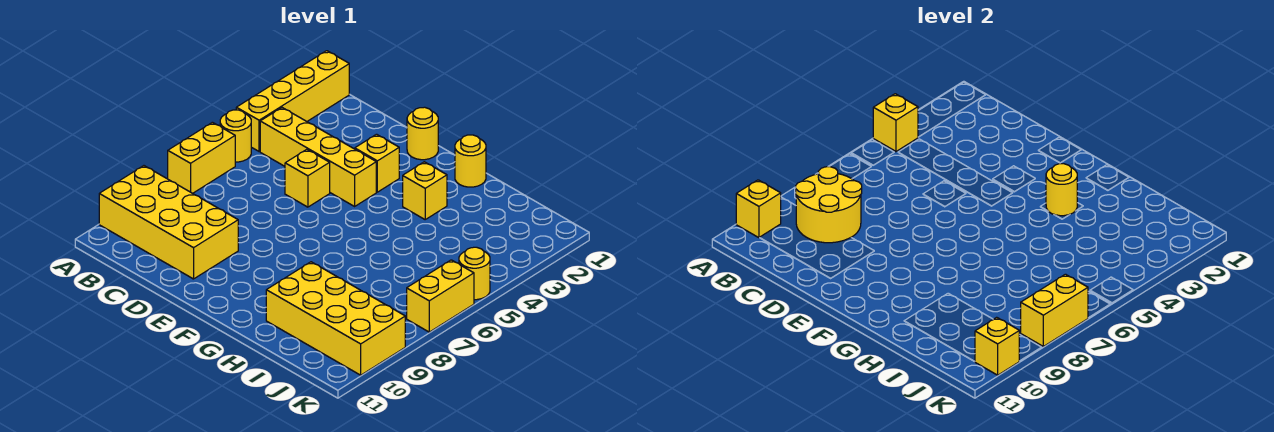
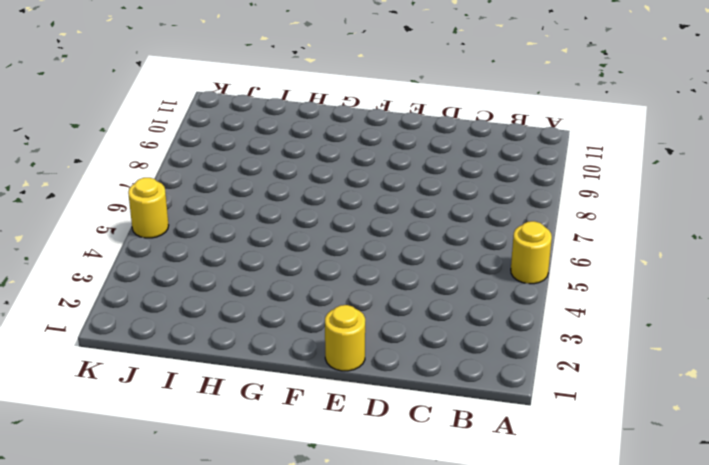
none -> yellow 1x4 brick [236,51,349,151]
none -> yellow 1x2 brick [168,122,235,193]
none -> yellow 2x4 brick [99,166,238,279]

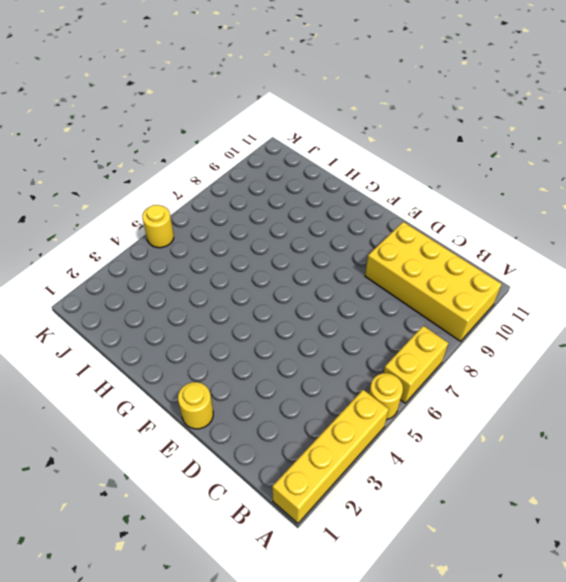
none -> yellow 1x4 brick [260,108,376,206]
none -> yellow 1x1 brick [285,149,330,207]
none -> yellow 1x1 brick [355,134,399,192]

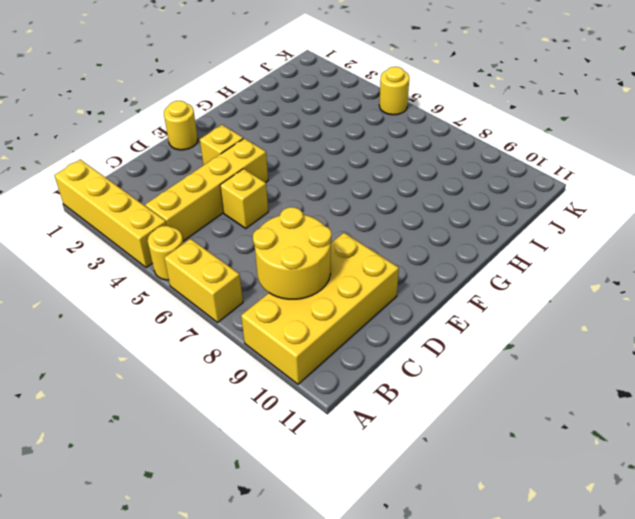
none -> yellow 1x1 round brick [455,135,486,187]
none -> yellow 1x1 brick [403,162,447,219]
none -> yellow 2x4 brick [266,262,405,375]

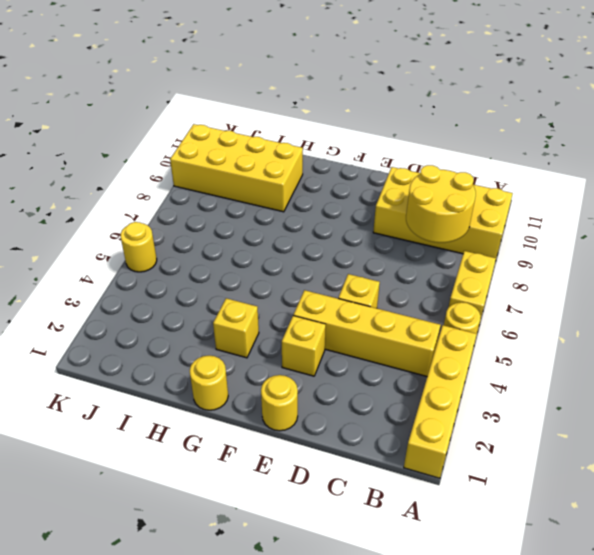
none -> yellow 1x2 brick [407,260,474,332]
none -> yellow 1x1 brick [873,94,918,151]
none -> yellow 1x1 brick [736,180,781,238]

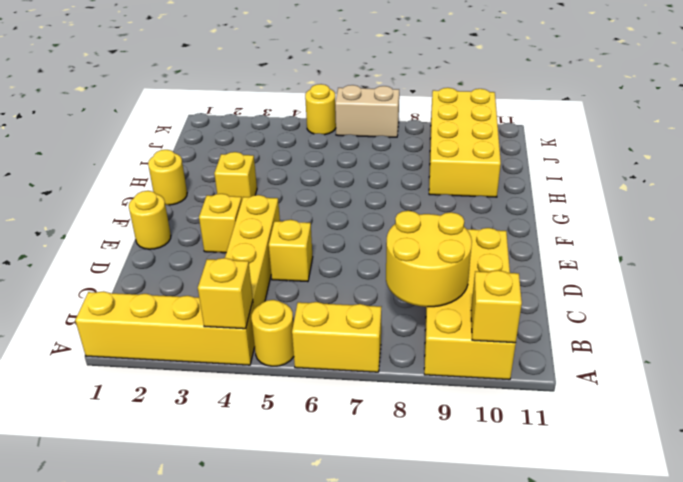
tan 1x2 brick [335,85,399,137] -> yellow 1x2 brick [407,260,474,332]
none -> yellow 1x1 round brick [1046,164,1077,216]
none -> yellow 1x2 brick [1021,274,1088,346]
none -> yellow 1x1 brick [975,317,1019,375]

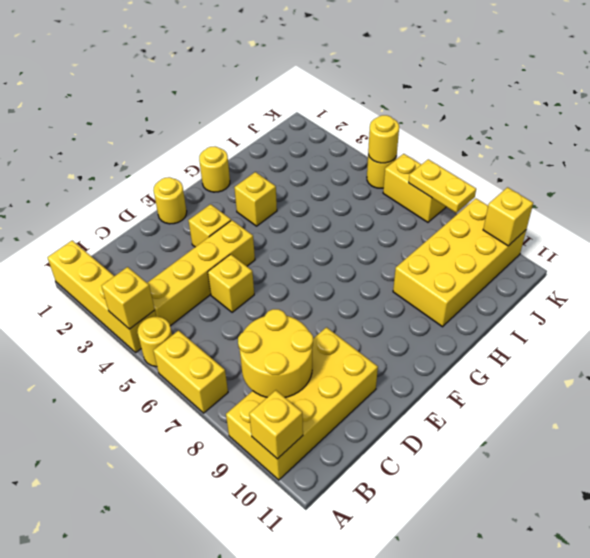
yellow 1x1 round brick [368,115,399,163] -> yellow 1x1 round brick moved to [1046,164,1077,216]
yellow 1x2 plate [409,159,476,213] -> yellow 1x2 brick [1021,274,1088,346]

